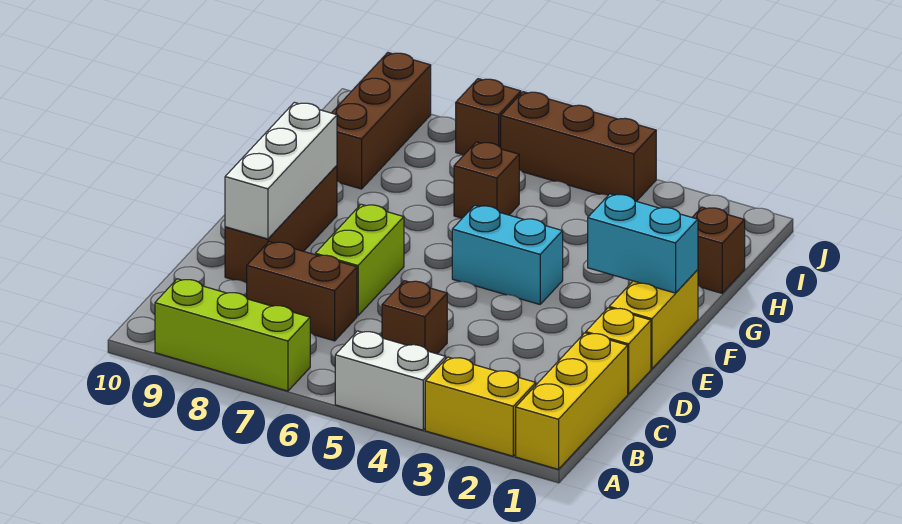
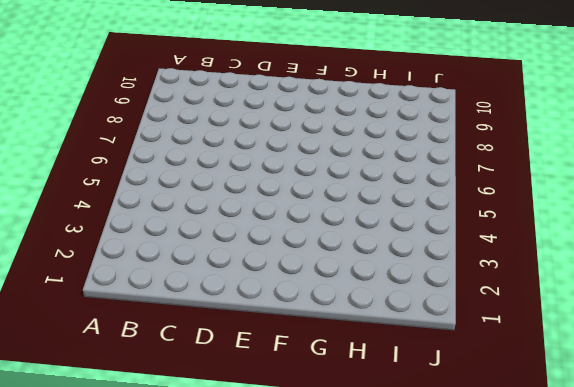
none -> yellow 1x3 brick [516,333,628,469]
none -> yellow 1x2 brick [425,357,536,456]
none -> white 1x2 brick [335,331,446,430]

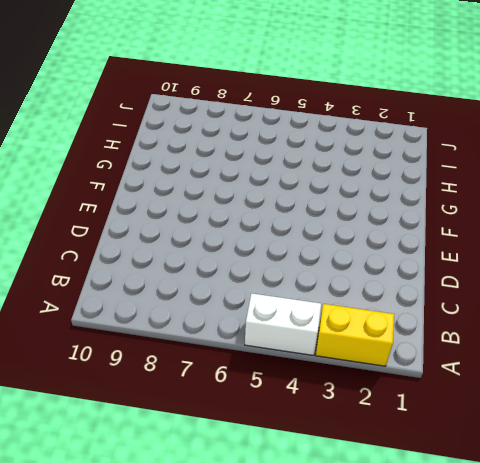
none -> yellow 1x3 brick [516,333,628,469]
none -> lime 1x3 brick [155,279,310,391]
none -> brown 1x1 brick [382,281,447,354]

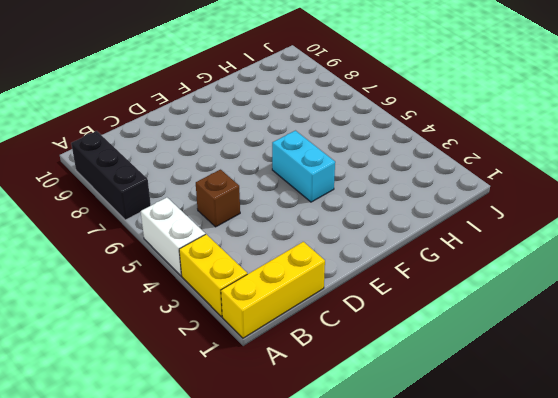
black 1x3 brick [71,131,151,220] -> lime 1x3 brick [155,279,310,391]
none -> brown 1x2 brick [247,242,357,341]
none -> yellow 1x1 brick [586,308,651,394]
none -> lime 1x2 brick [315,204,404,316]

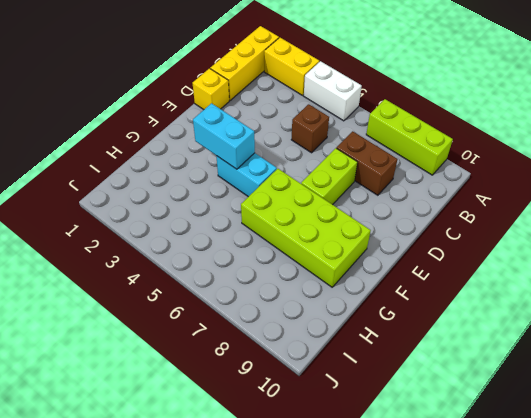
cyan 1x2 brick [193,103,255,169] -> cyan 1x2 brick moved to [588,194,698,293]
lime 2x4 brick [241,169,371,287] -> brown 1x3 brick [225,166,337,283]
none -> yellow 1x2 brick [609,270,698,369]
none -> brown 1x1 brick [692,207,745,293]
none -> brown 1x1 brick [454,142,519,218]

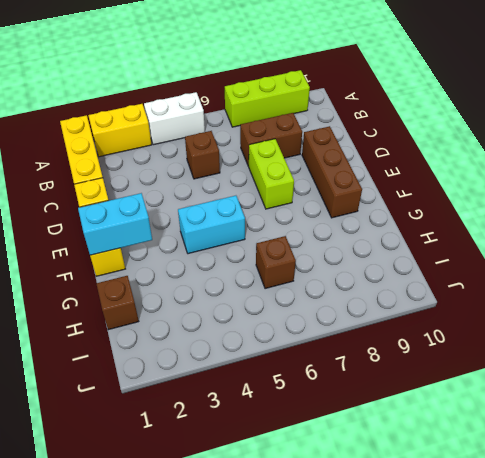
none -> brown 1x3 brick [332,53,431,189]
none -> brown 1x3 brick [501,92,656,201]
none -> brown 1x1 brick [456,79,521,155]

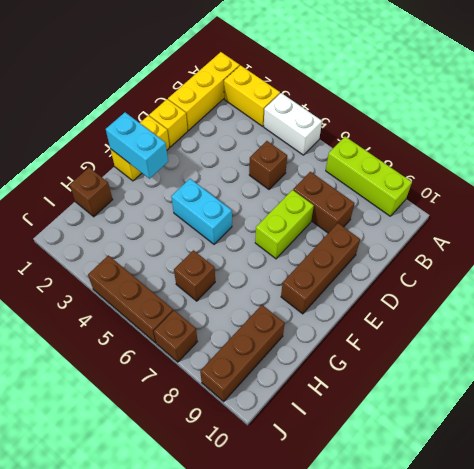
none -> white 1x3 brick [225,102,337,239]

